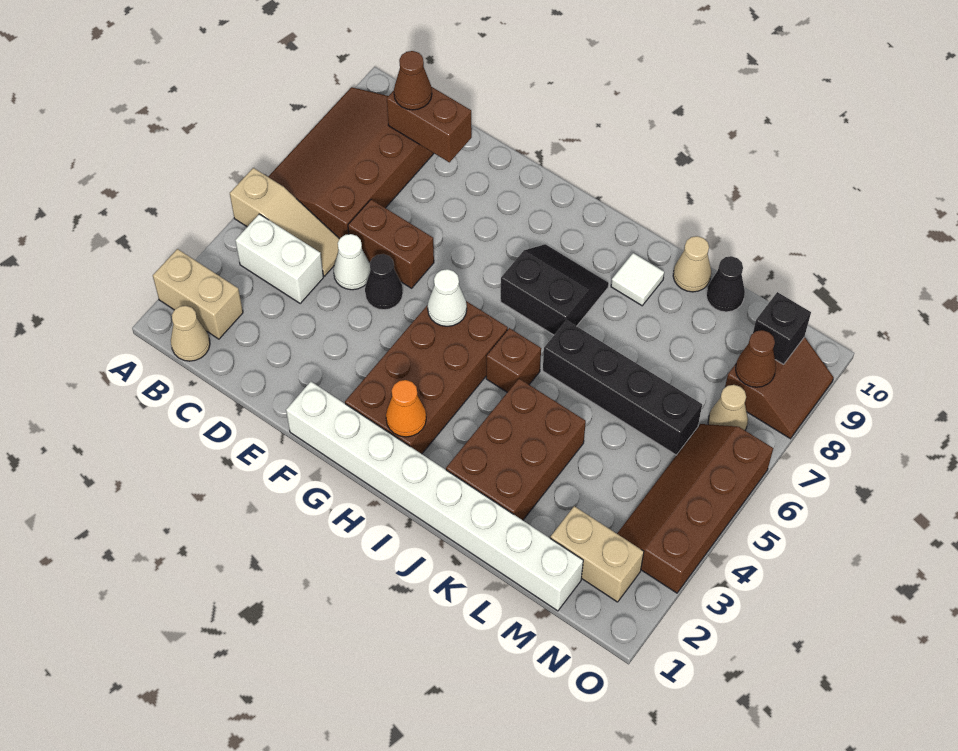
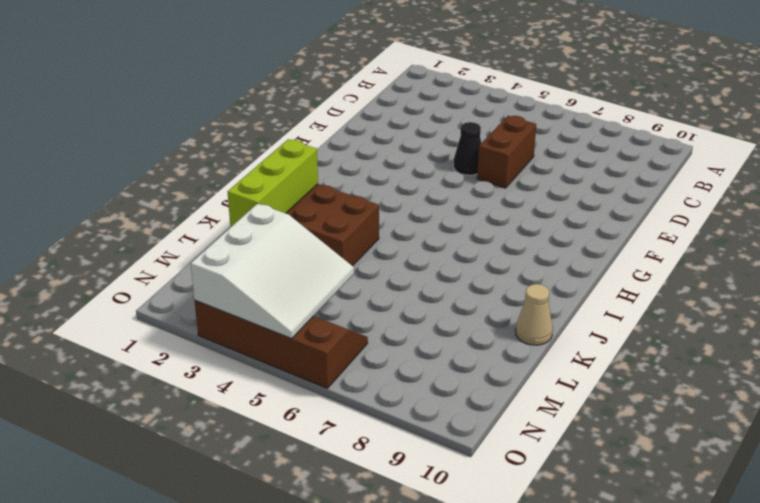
lime 1x3 brick [228,139,318,227] -> none
white 3x3 slope [191,203,354,339] -> none
none -> tan 1x2 brick [153,249,243,339]
none -> tan 1x3 slope [230,168,339,276]
none -> brown 3x4 slope [268,87,434,239]

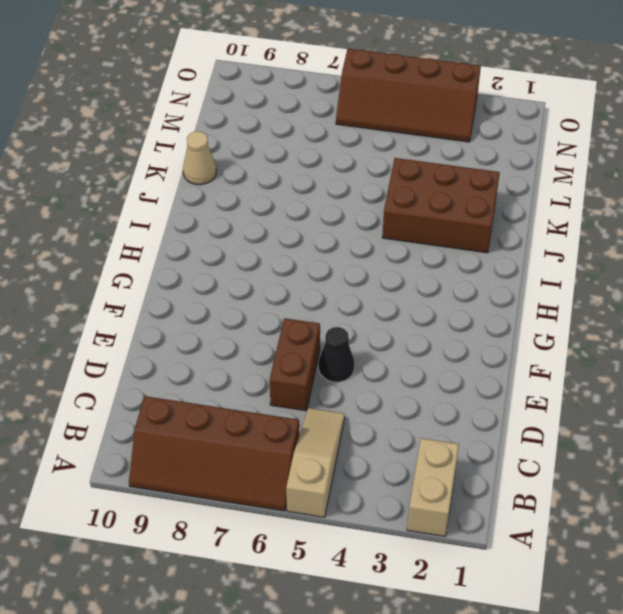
brown 2x4 slope [129,396,299,511] -> brown 3x4 slope [268,87,434,239]
none -> tan 1x1 cone [171,306,210,361]
none -> white 1x2 brick [235,214,324,303]
none -> white 1x1 cone [333,234,370,290]

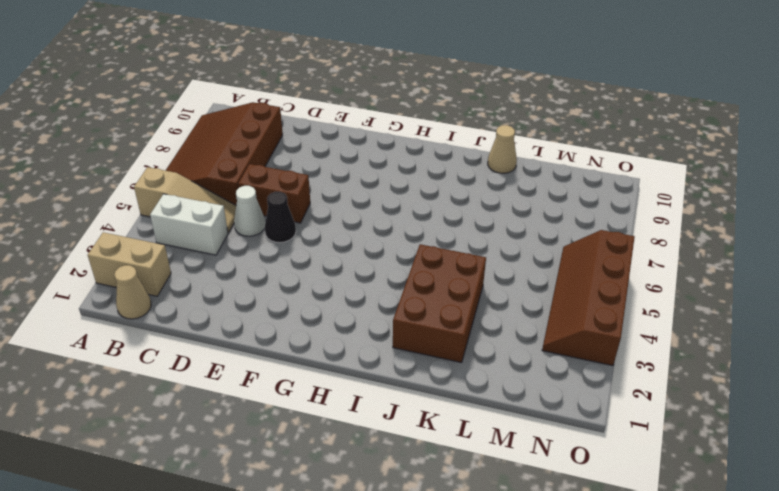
none -> white 1x8 brick [286,382,583,611]
none -> brown 2x4 brick [345,301,508,454]
none -> black 2x2 slope [501,244,609,335]

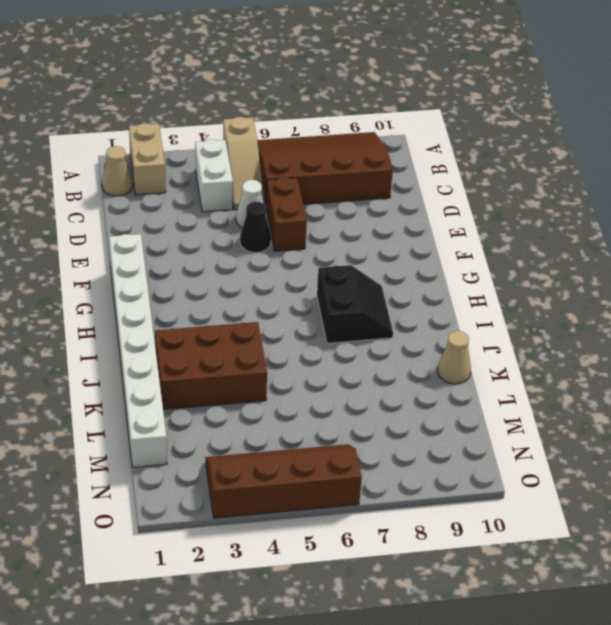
none -> brown 2x4 brick [345,301,508,454]
none -> brown 1x1 brick [486,328,541,392]
none -> black 1x4 brick [543,320,702,455]

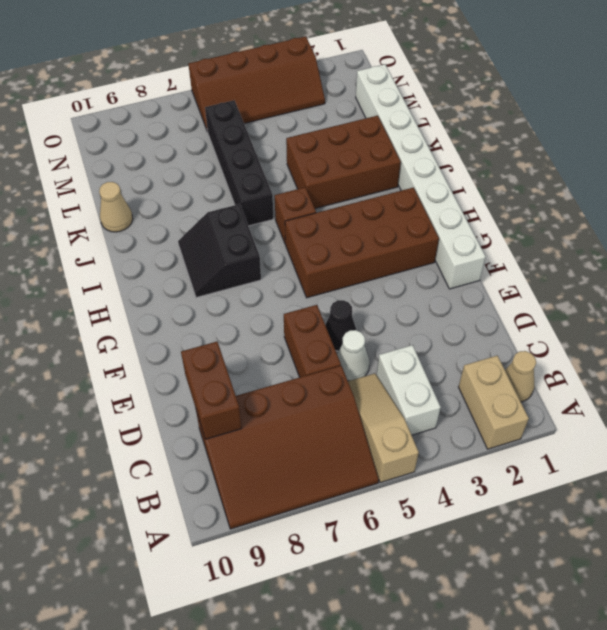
none -> white 1x1 tile [611,253,664,306]
none -> black 1x1 cone [706,256,745,312]
none -> tan 1x2 brick [551,506,644,602]

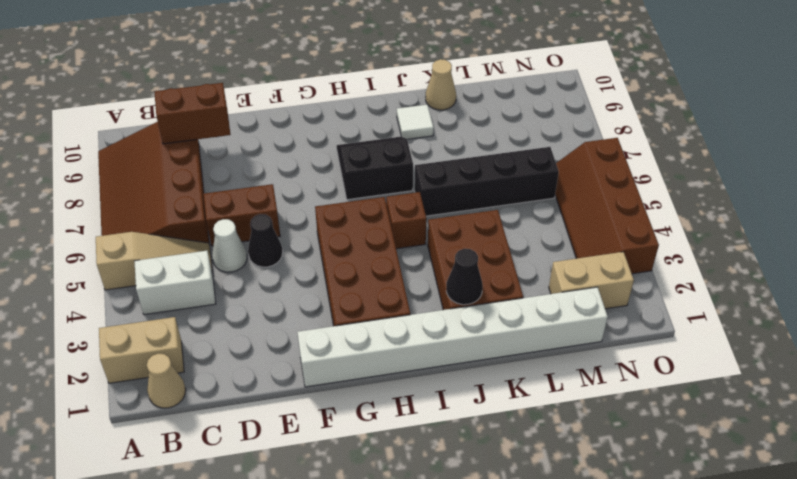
black 1x1 cone [446,249,483,305] -> black 1x1 cone moved to [706,256,745,312]
none -> tan 1x1 cone [708,385,748,430]
none -> brown 2x2 slope [725,337,834,439]
none -> white 1x1 cone [428,269,467,326]

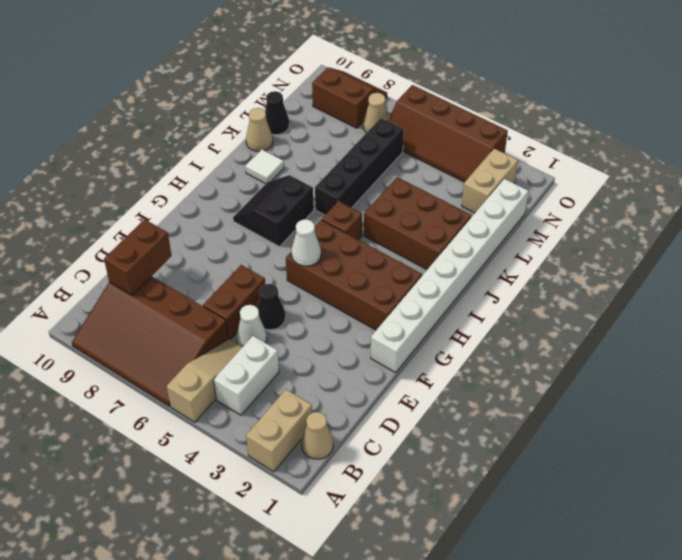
none -> orange 1x1 cone [386,380,426,437]
none -> brown 1x1 cone [736,330,776,387]
none -> black 1x1 brick [753,292,811,364]

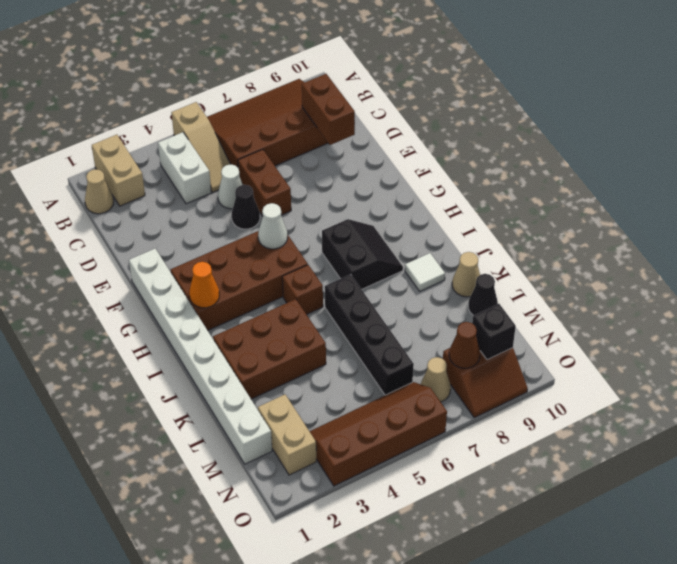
none -> brown 1x1 cone [394,51,432,110]

